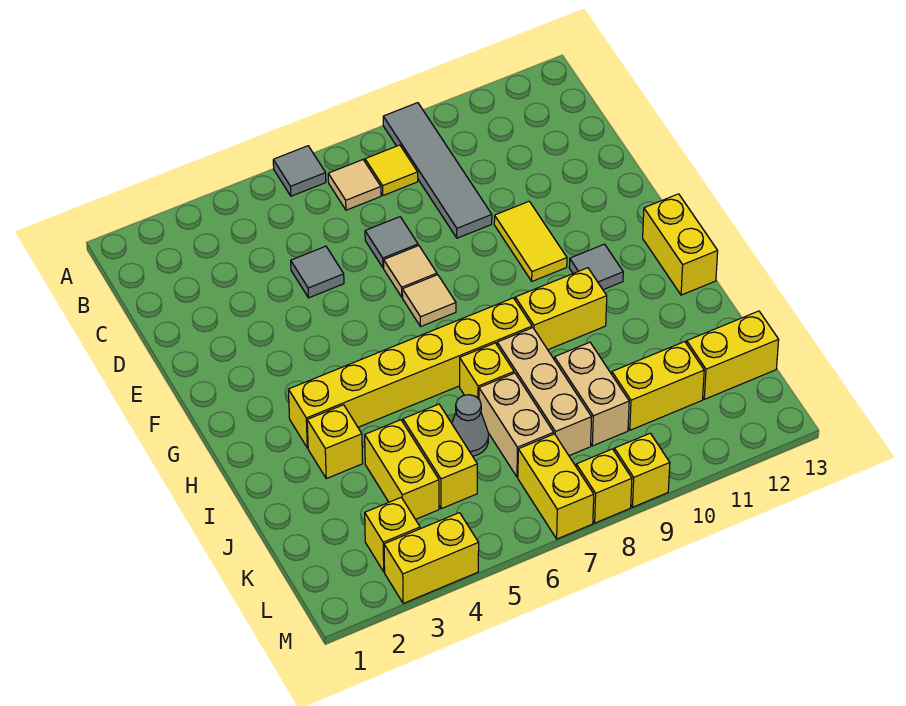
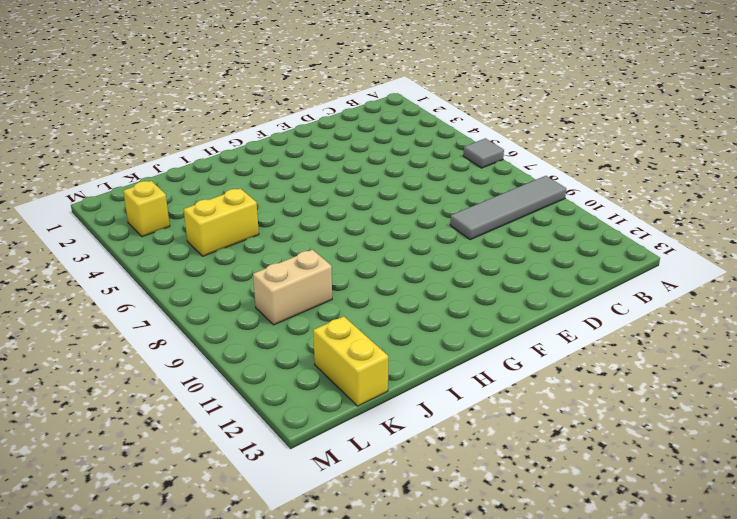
none -> tan 1x1 tile [328,160,381,210]
none -> yellow 1x1 tile [365,145,418,195]
none -> grey 1x1 tile [291,246,344,298]

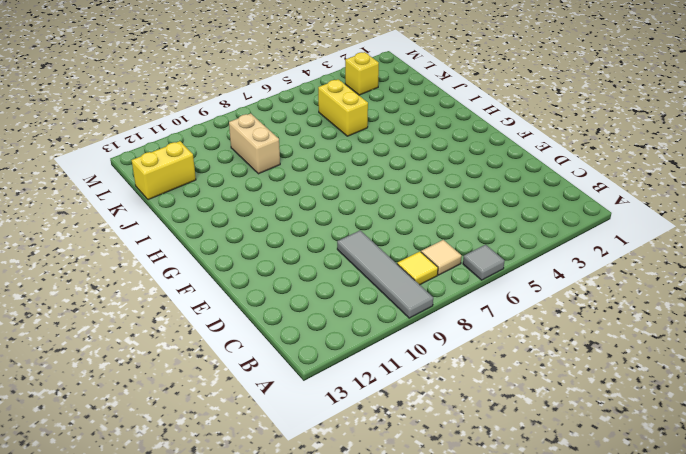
none -> grey 1x1 tile [291,246,344,298]
none -> grey 1x1 tile [365,217,418,268]
none -> tan 1x1 tile [384,246,437,297]

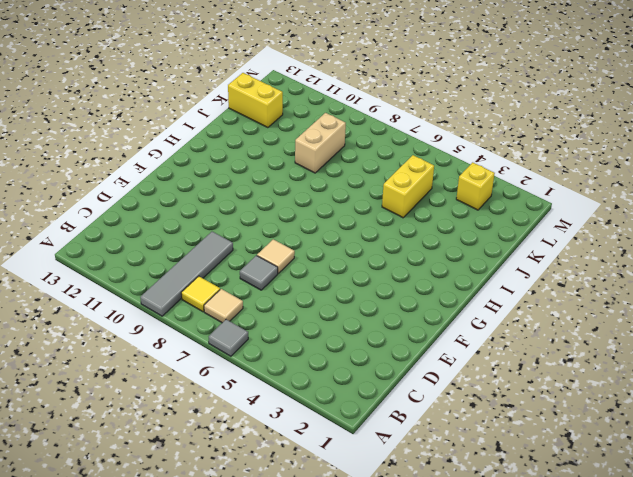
none -> grey 1x1 tile [291,246,344,298]
none -> yellow 1x2 tile [494,201,567,281]
none -> tan 1x1 tile [402,275,456,327]

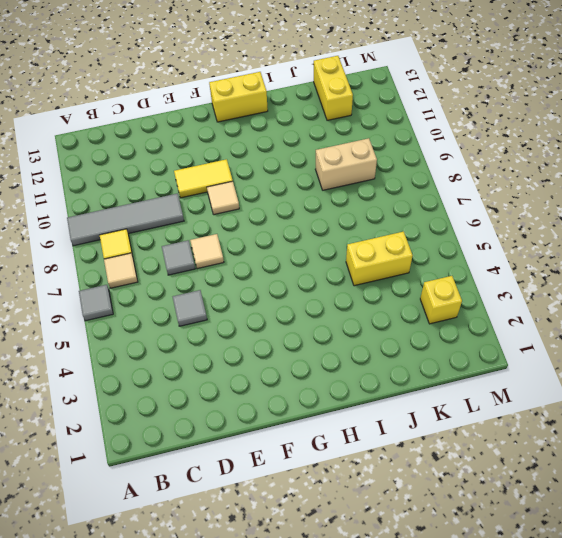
tan 1x1 tile [207,181,239,215] -> tan 1x1 tile moved to [402,275,456,327]
none -> grey 1x1 tile [569,244,623,290]
none -> yellow 1x6 brick [288,298,532,448]
none -> yellow 1x2 brick [515,268,607,350]

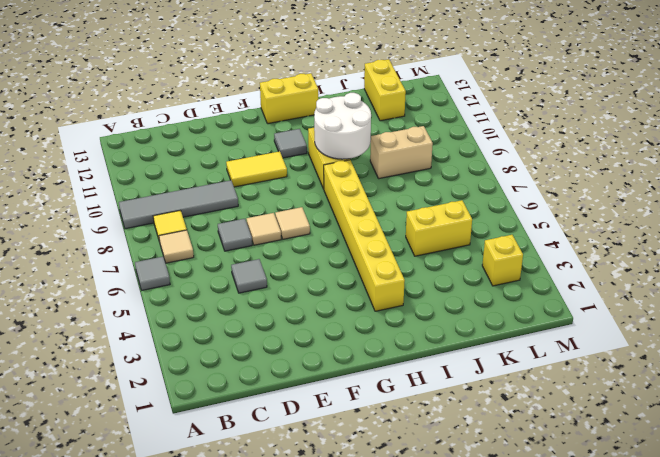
white 2x2 round brick [314,93,371,159] -> none
none -> yellow 1x1 brick [307,405,363,479]
none -> yellow 1x1 brick [460,343,514,399]
none -> tan 1x3 brick [497,328,591,456]

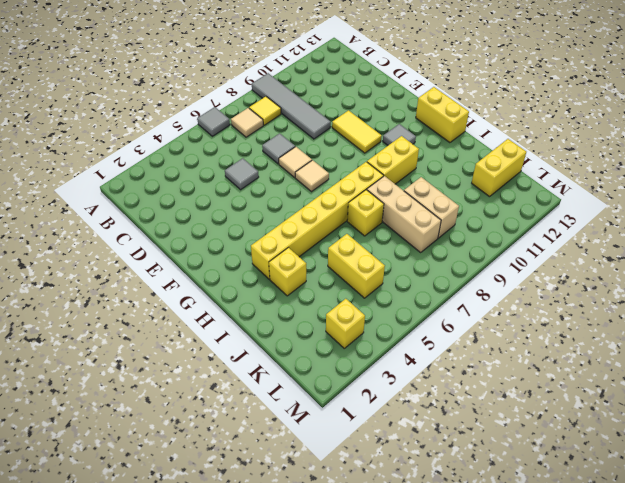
none -> yellow 1x2 brick [365,420,439,519]
none -> grey 1x1 cone [452,395,488,456]
none -> tan 1x2 brick [479,373,554,477]

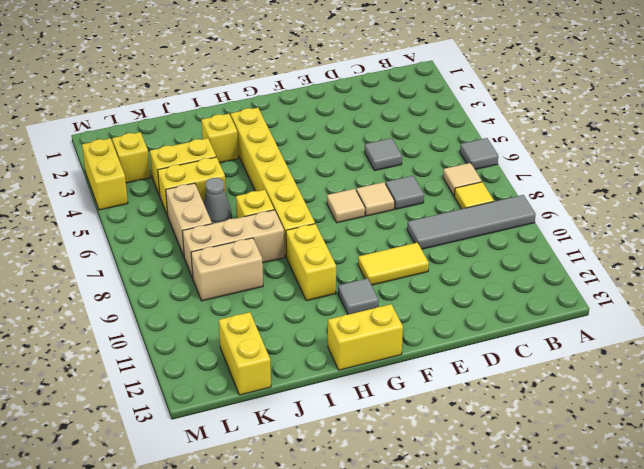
tan 1x2 brick [166,183,212,256] -> tan 1x2 brick turned to [479,373,554,477]
none -> yellow 1x2 brick [612,342,704,430]
none -> yellow 1x2 brick [518,434,594,539]
none -> yellow 1x1 brick [576,449,632,523]

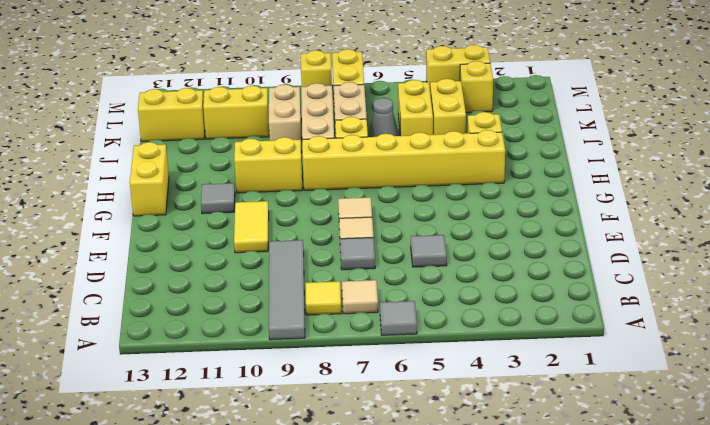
none -> yellow 1x1 brick [614,433,670,507]

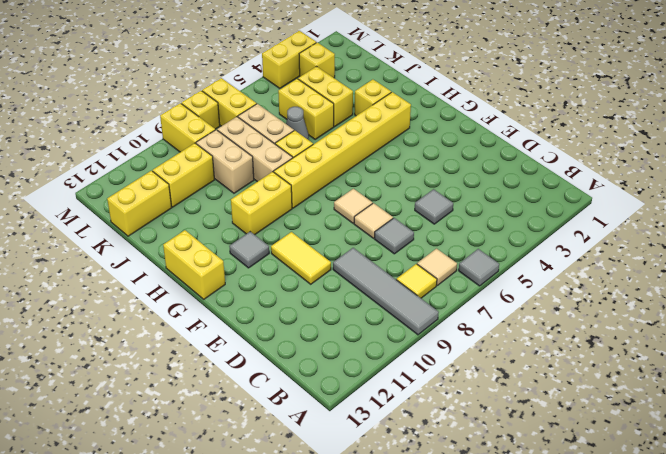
yellow 1x2 brick [160,103,215,152] -> yellow 1x1 brick [614,433,670,507]

